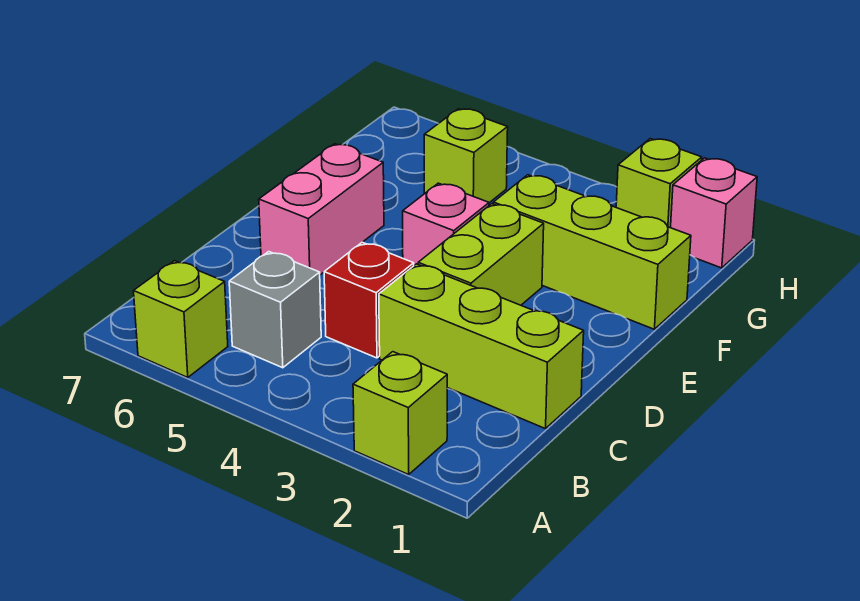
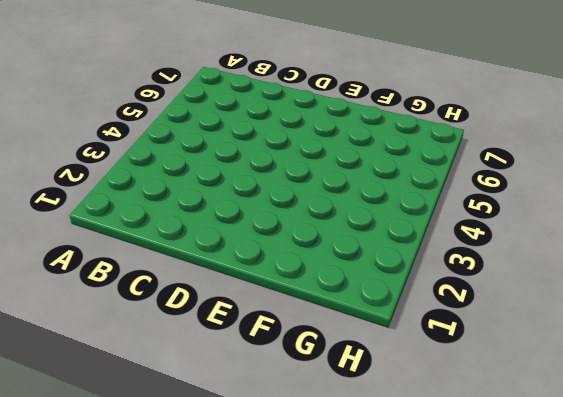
none -> lime 1x1 brick [353,352,447,475]
none -> lime 1x1 brick [134,261,228,378]
none -> grey 1x1 brick [229,252,321,368]

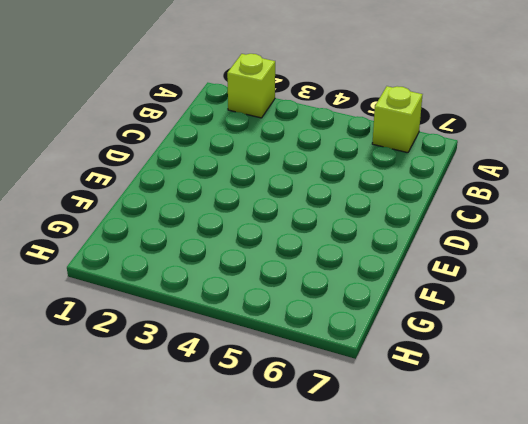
none -> grey 1x1 brick [229,252,321,368]
none -> lime 1x3 brick [379,264,584,429]
none -> red 1x1 brick [324,242,414,358]

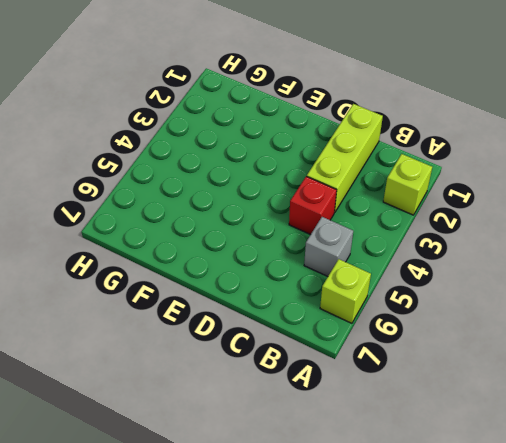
none -> lime 1x2 brick [418,204,544,305]
none -> pink 1x2 brick [259,144,384,275]
none -> pink 1x1 brick [403,183,489,265]

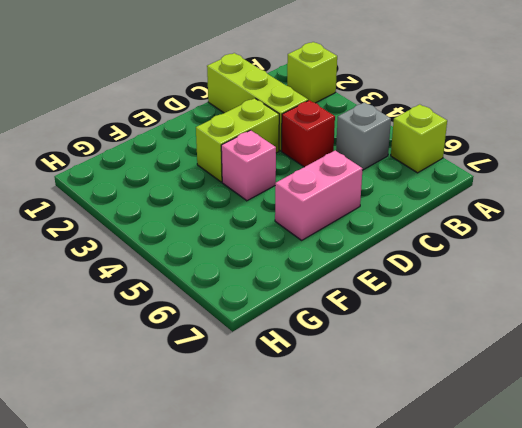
none -> lime 1x3 brick [493,175,691,329]
none -> lime 1x1 brick [424,109,508,203]
none -> pink 1x1 brick [671,158,757,268]

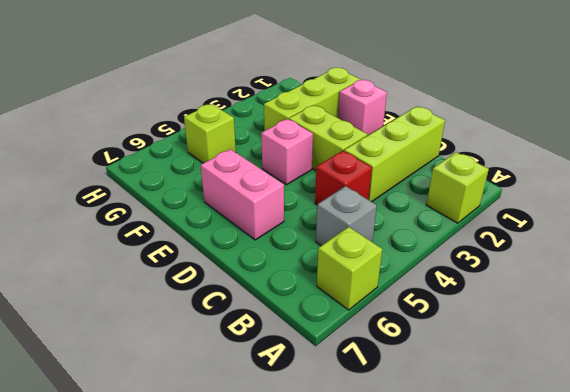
pink 1x1 brick [338,80,387,136] -> pink 1x1 brick moved to [671,158,757,268]
none -> lime 1x1 brick [616,139,702,228]

